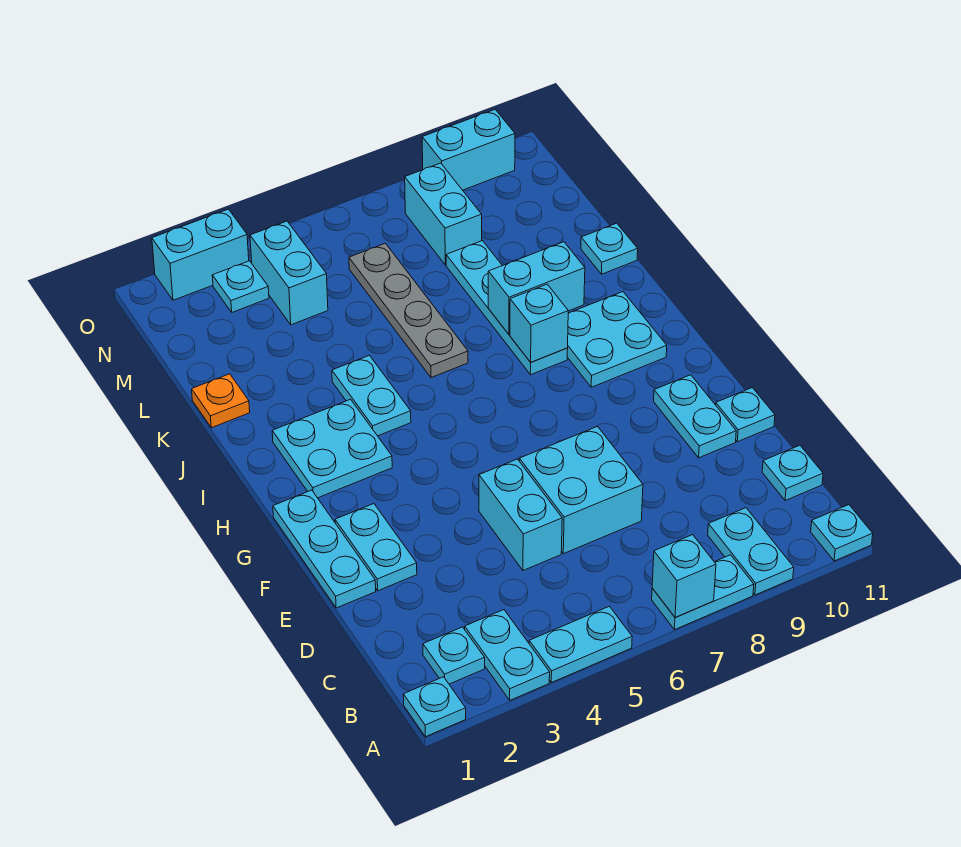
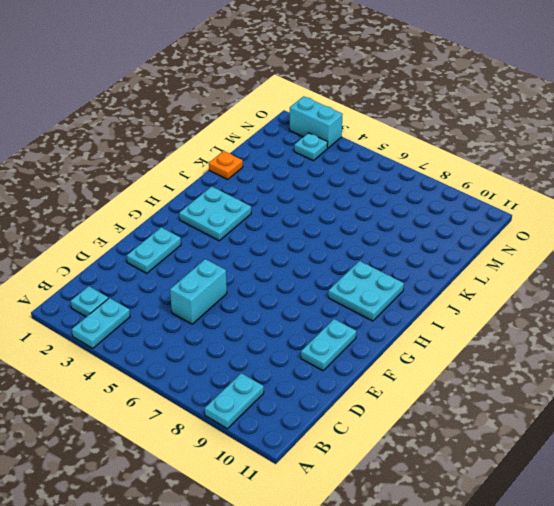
none -> cyan 1x1 plate [403,677,466,737]
none -> cyan 1x2 plate [529,606,632,683]
none -> cyan 1x2 plate [652,555,754,630]

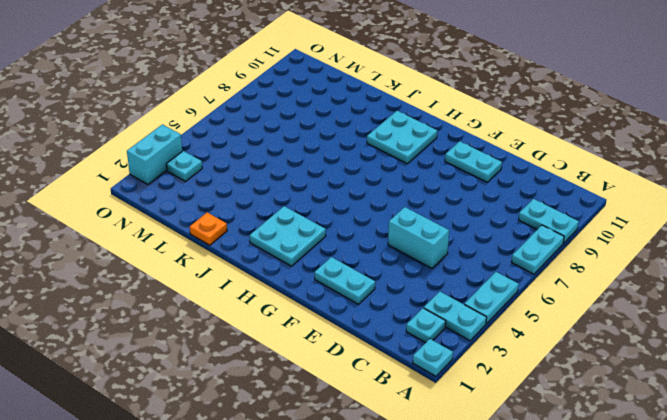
none -> cyan 1x1 plate [811,505,873,561]
none -> cyan 1x1 plate [762,445,823,501]
none -> cyan 2x2 brick [519,427,643,554]

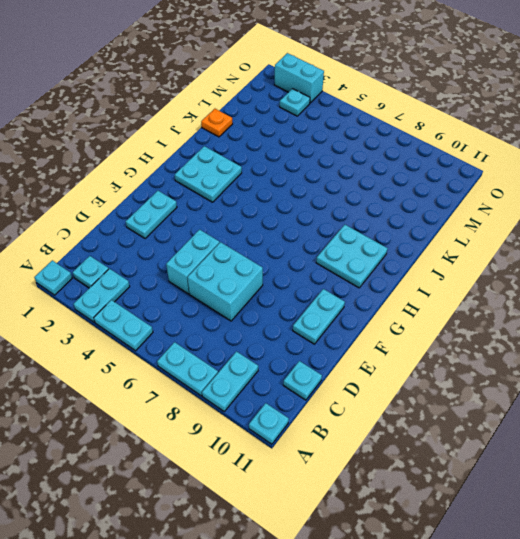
none -> cyan 1x3 plate [273,490,376,608]
none -> cyan 1x1 plate [716,388,775,442]
none -> cyan 1x2 plate [332,355,411,436]

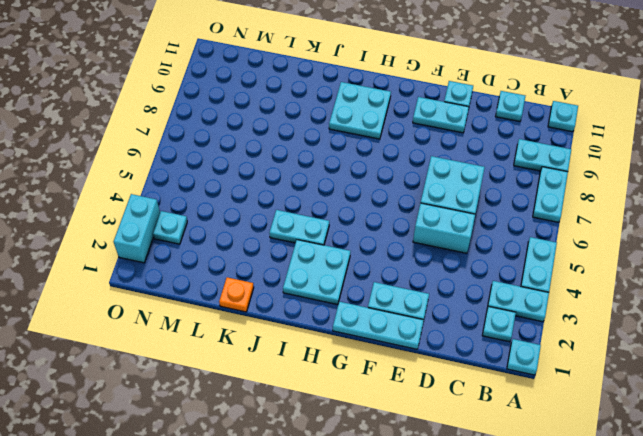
none -> cyan 1x4 plate [446,241,568,375]
none -> grey 1x4 plate [349,243,468,378]
none -> cyan 1x1 plate [581,223,638,274]

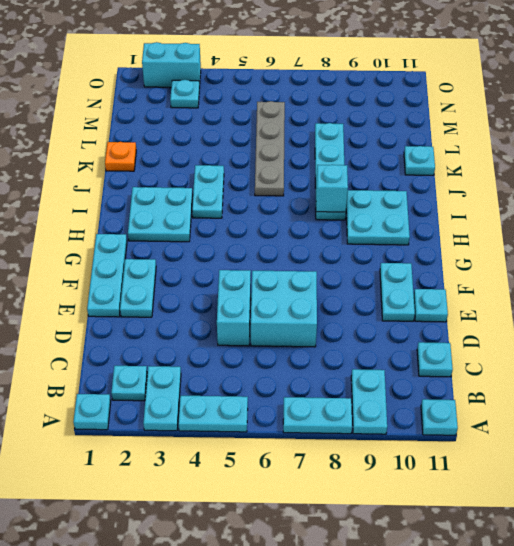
none -> cyan 1x2 brick [250,221,328,325]
none -> cyan 1x2 brick [405,163,482,265]
none -> cyan 1x2 brick [422,110,515,190]

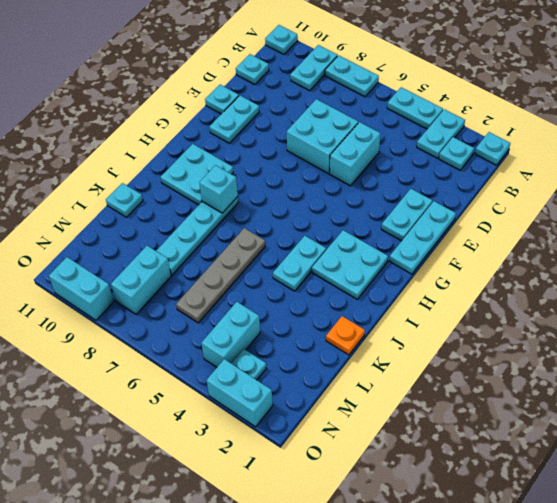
none -> cyan 1x1 brick [652,535,716,618]
none -> cyan 1x2 brick [488,242,585,334]

